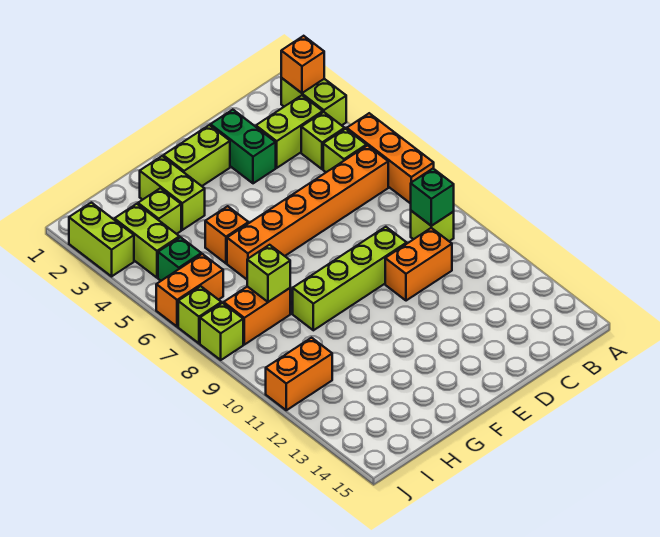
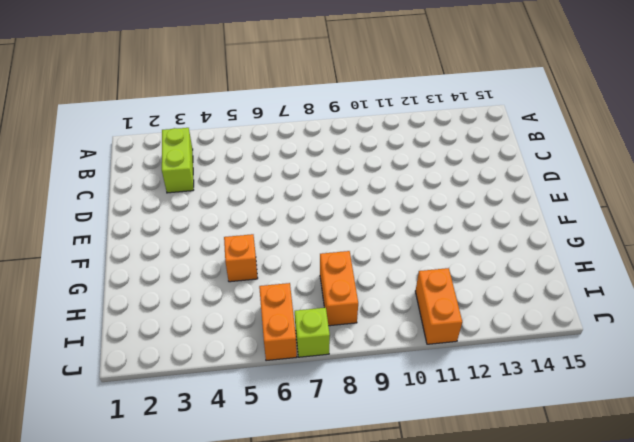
none -> lime 1x2 brick [281,78,346,125]
none -> orange 1x3 brick [347,113,434,204]
none -> lime 1x1 brick [301,112,345,169]

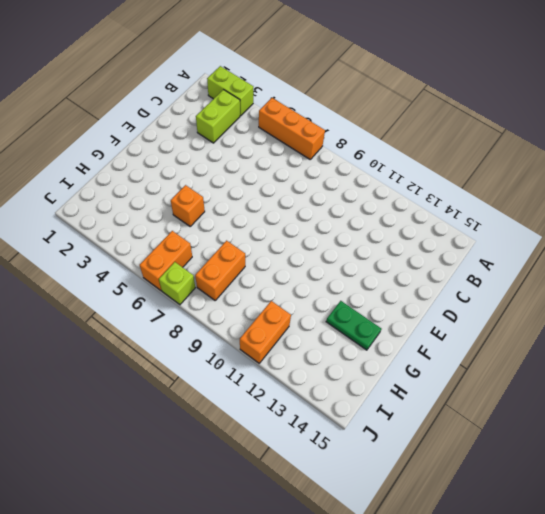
green 1x2 plate [326,301,381,350] -> none
none -> lime 1x1 brick [301,112,345,169]
none -> lime 1x1 brick [323,129,366,172]
none -> orange 1x6 brick [227,146,388,279]

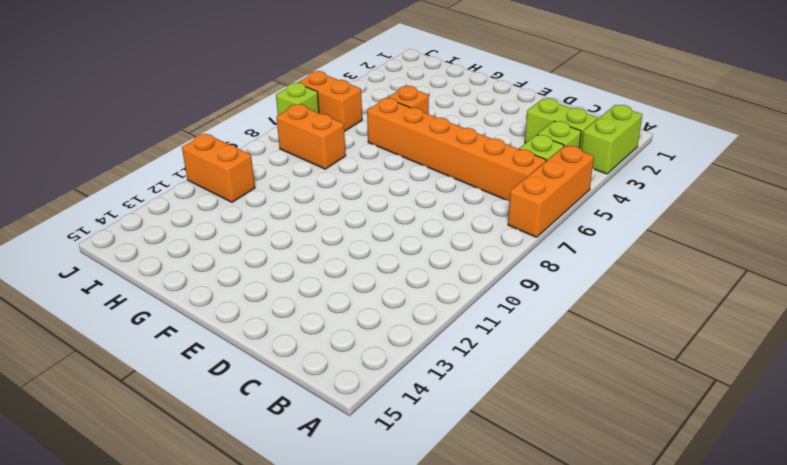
none -> lime 1x1 brick [411,211,454,241]
none -> orange 1x2 brick [385,228,452,301]
none -> green 1x2 brick [210,110,276,183]

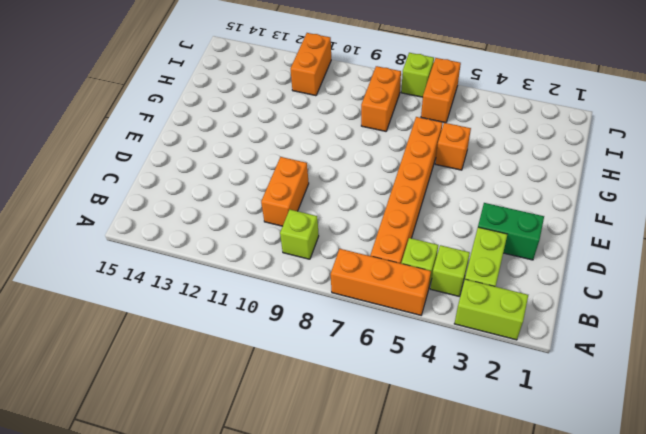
none -> lime 1x4 brick [293,227,407,330]
none -> lime 1x2 brick [163,125,230,186]
none -> lime 1x2 brick [140,156,205,230]

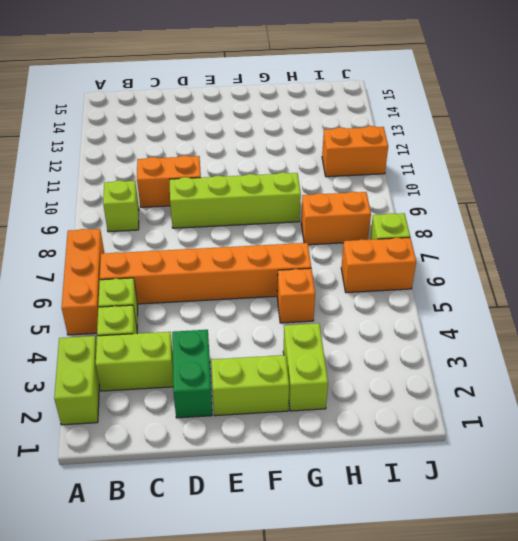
none -> lime 1x1 brick [138,188,181,234]
none -> lime 1x2 brick [114,204,179,278]
none -> green 1x1 brick [158,237,201,281]

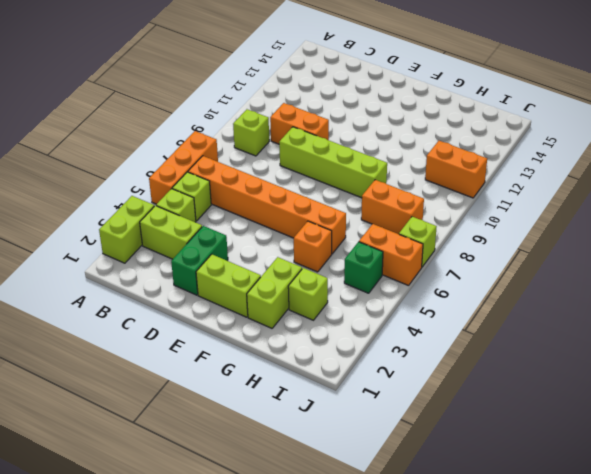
none -> lime 1x2 brick [114,204,179,278]
none -> lime 1x2 brick [69,203,134,276]
none -> lime 1x1 brick [200,303,243,360]

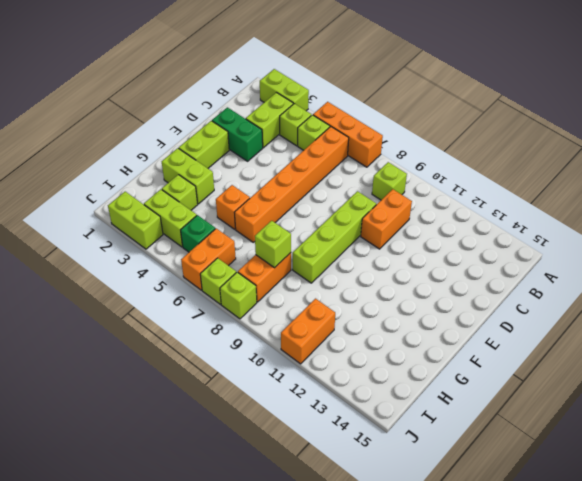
none -> orange 1x1 brick [281,36,324,93]
none -> green 1x1 brick [411,169,454,226]

